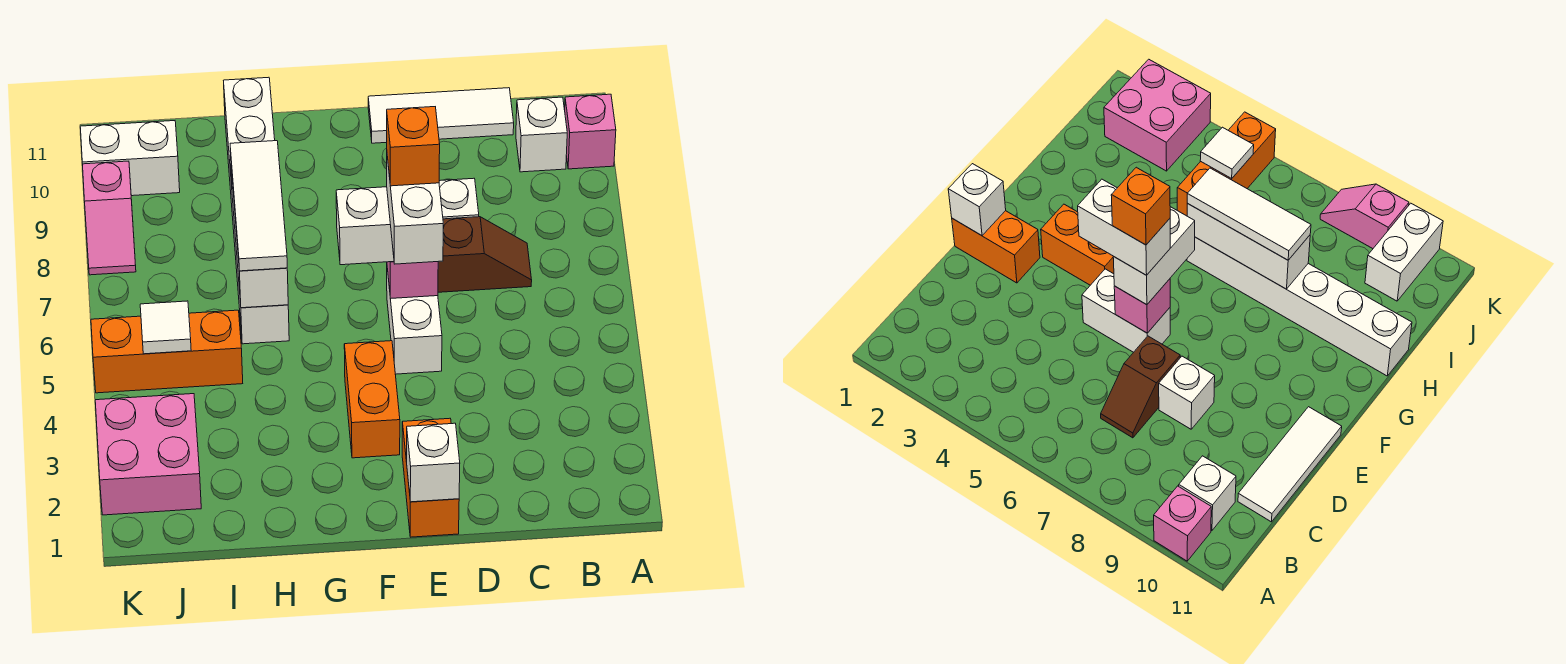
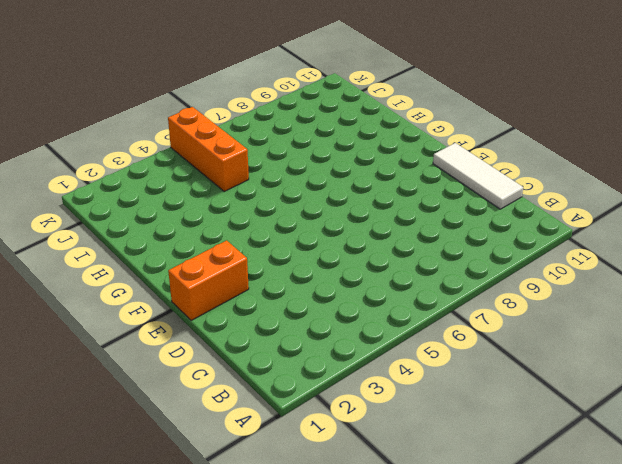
none -> pink 1x1 brick [565,94,616,169]
none -> white 1x1 brick [516,97,567,172]
none -> brown 1x2 slope [438,217,532,292]

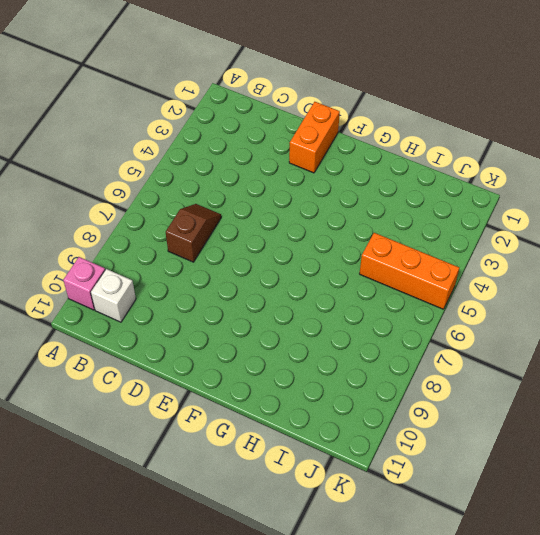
brown 1x2 slope [166,204,221,262] -> brown 1x2 slope turned to [438,217,532,292]
none -> white 1x3 tile [368,88,514,143]
none -> white 1x1 brick [439,178,479,219]
none -> white 1x2 brick [387,269,442,374]

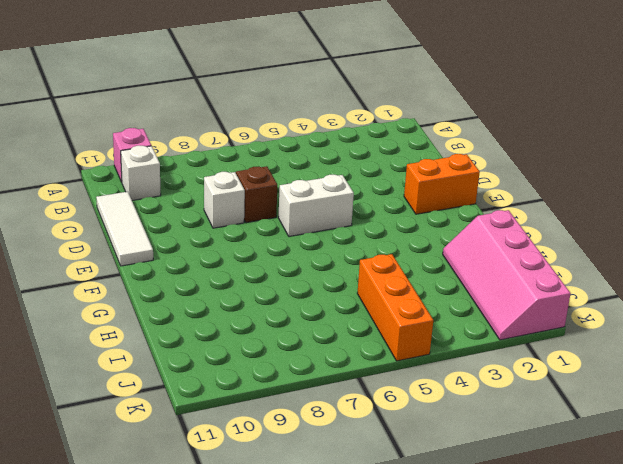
pink 2x4 slope [443,210,571,340] -> pink 2x2 brick [95,394,201,515]
none -> orange 1x2 brick [344,341,400,458]
none -> white 1x6 brick [223,77,289,344]
none -> white 1x2 brick [80,121,180,196]

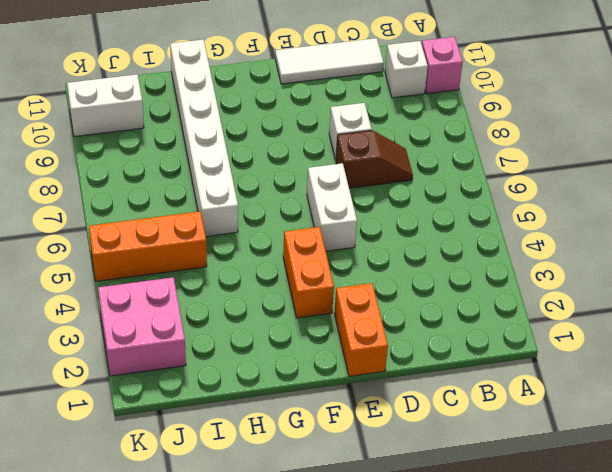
none -> pink 1x2 slope [83,161,136,275]
none -> white 1x1 brick [407,423,460,502]
none -> pink 1x1 brick [387,262,438,299]

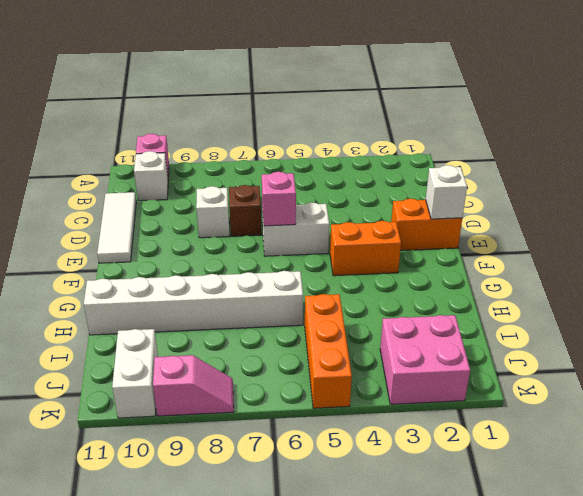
none -> white 1x3 brick [231,167,288,308]
none -> white 1x1 tile [140,301,191,354]
none -> white 1x2 brick [336,187,394,265]

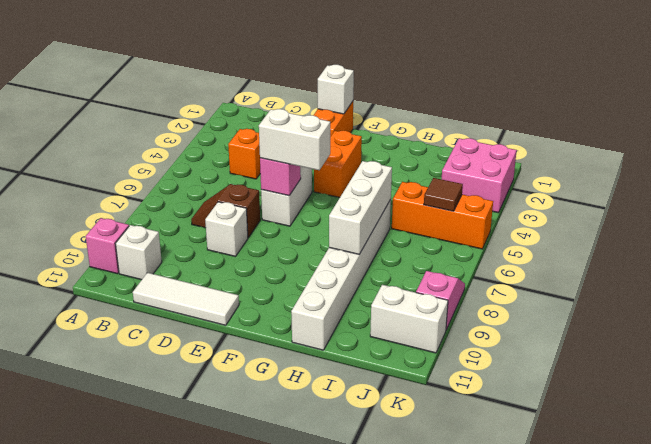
orange 1x1 brick [228,129,260,179] -> orange 1x1 brick moved to [387,107,440,186]
brown 1x1 tile [424,178,463,211] -> white 1x1 tile [140,301,191,354]
none -> white 1x3 tile [230,141,287,271]
none -> white 1x2 brick [387,157,443,264]

